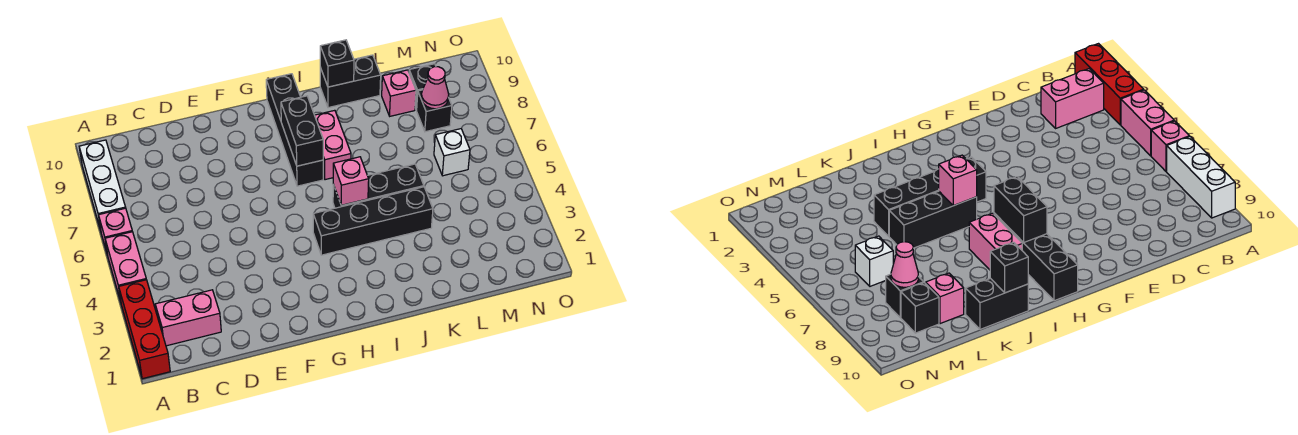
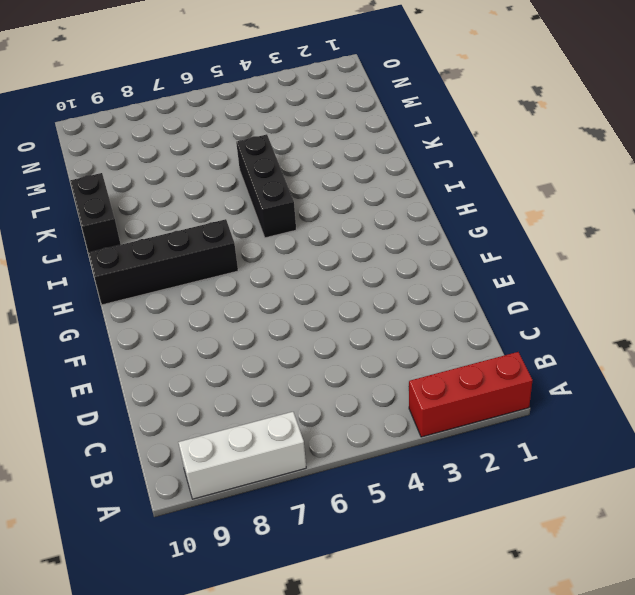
none -> pink 1x2 brick [105,232,146,302]
none -> pink 1x1 brick [99,208,132,252]
none -> pink 1x2 brick [155,290,221,346]

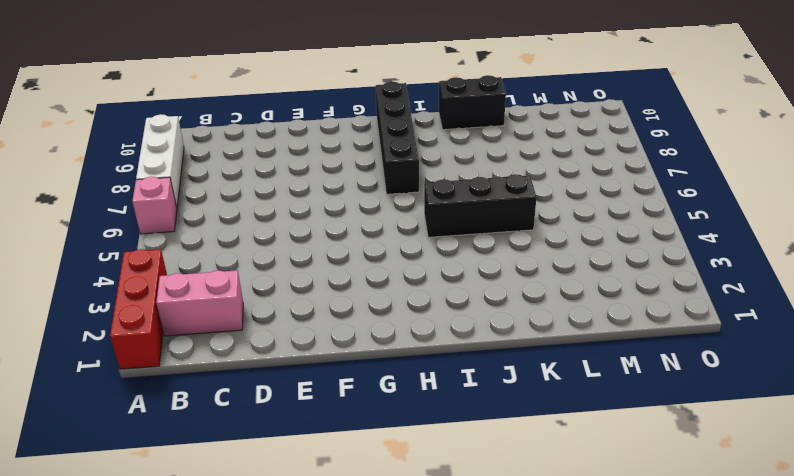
none -> pink 1x2 brick [105,232,146,302]
none -> black 1x4 brick [313,187,433,255]
none -> pink 1x2 brick [315,110,351,180]

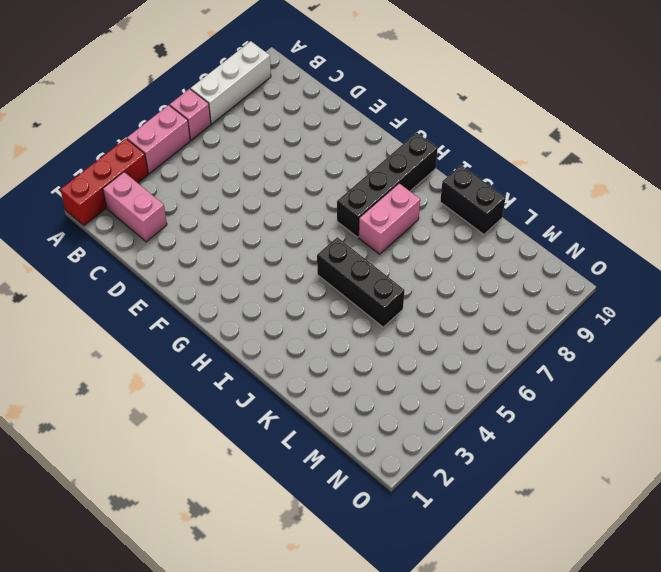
none -> black 1x4 brick [313,187,433,255]
none -> pink 1x1 brick [382,70,416,116]
none -> white 1x1 brick [434,129,470,176]

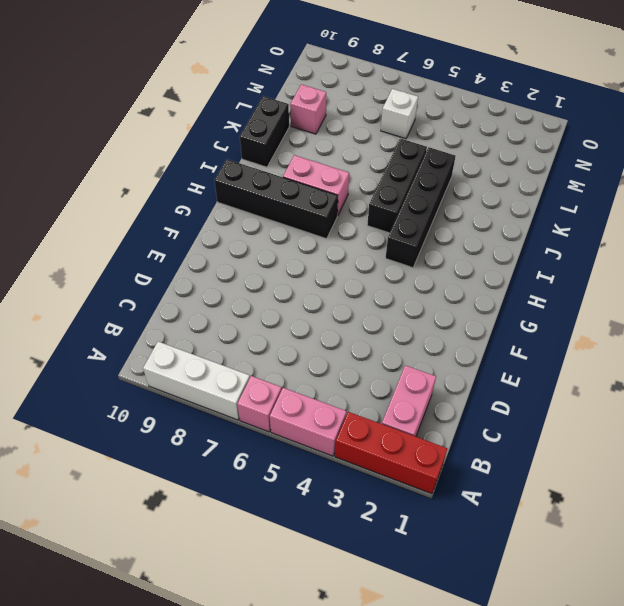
none -> black 1x1 brick [417,90,452,132]
none -> black 1x1 brick [409,64,436,110]
none -> black 1x2 brick [281,96,323,166]

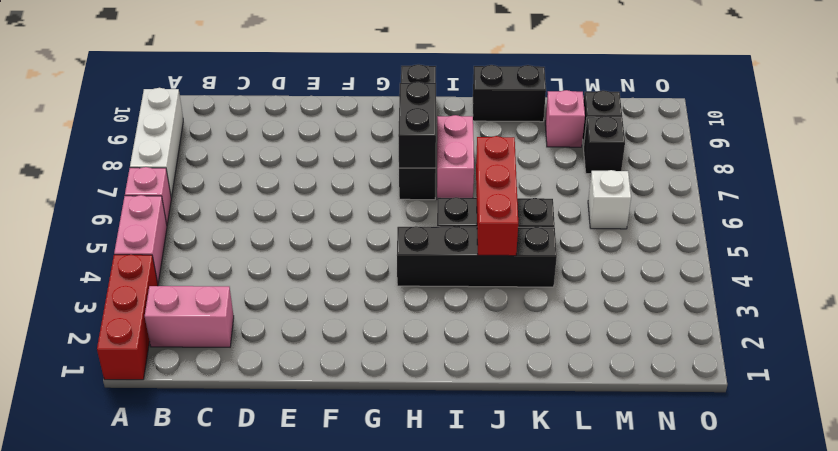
red 1x3 brick [476,136,518,256] -> none
none -> pink 1x1 brick [333,157,369,205]
none -> black 1x1 brick [320,40,354,87]
none -> pink 1x1 cone [421,67,449,109]

